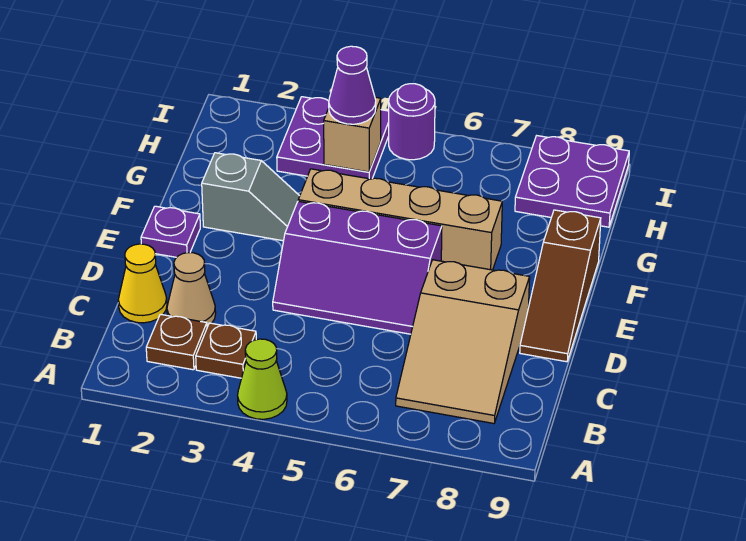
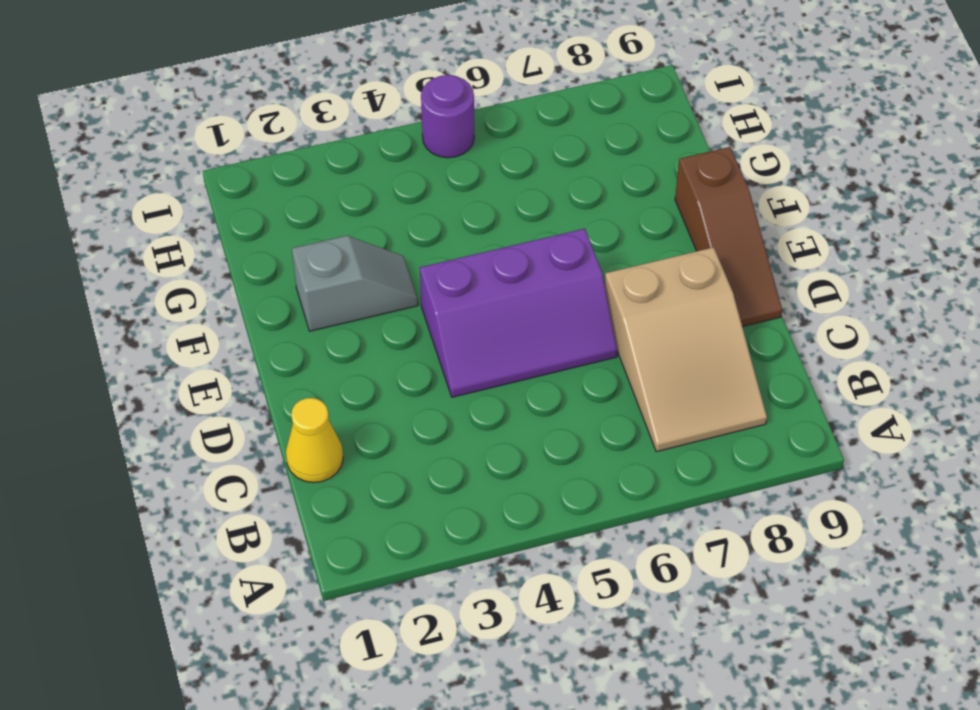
none -> lime 1x1 cone [238,339,287,419]
none -> brown 1x1 plate [146,314,207,370]
none -> brown 1x1 plate [196,323,256,378]

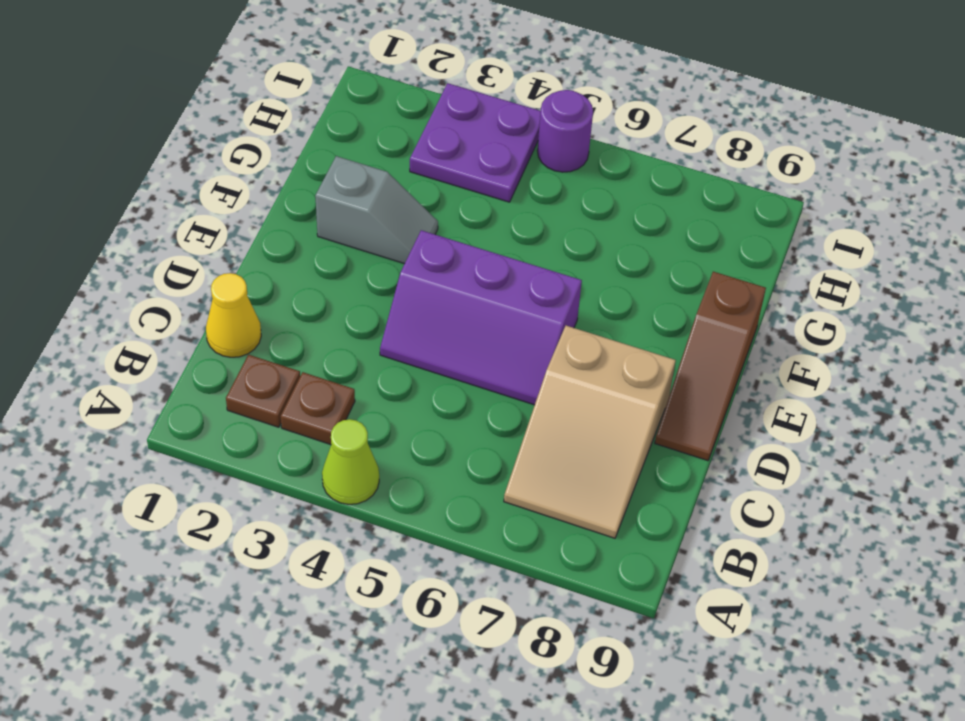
none -> tan 1x1 cone [167,253,216,327]
none -> purple 1x1 plate [141,206,200,257]
none -> tan 1x4 brick [298,169,502,270]

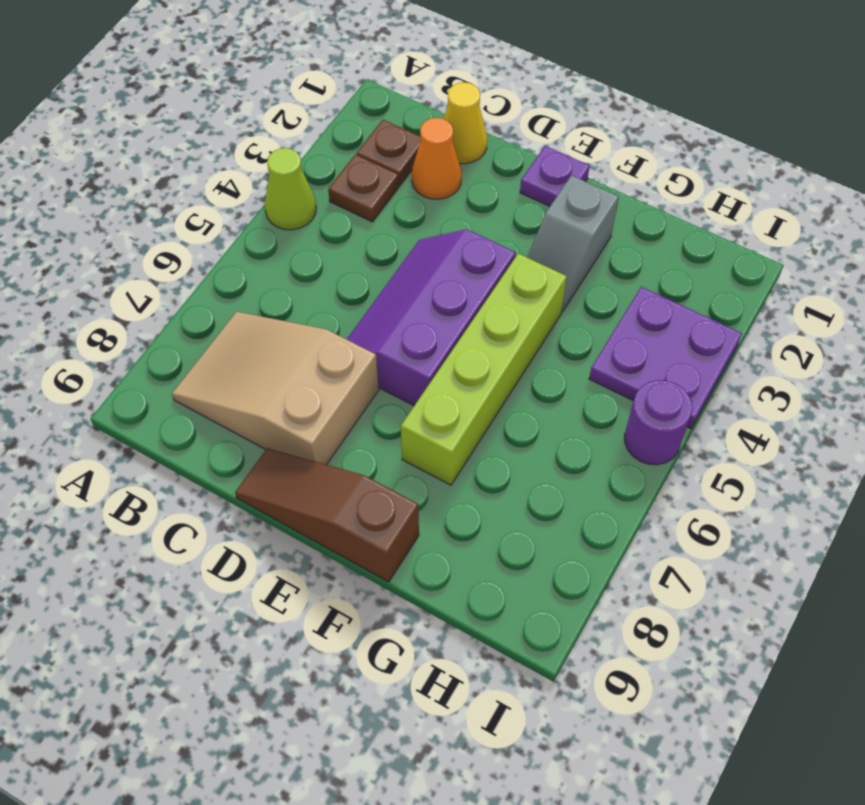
orange 1x1 cone [412,118,462,199] -> tan 1x1 cone [167,253,216,327]
lime 1x4 brick [401,253,567,485] -> tan 1x4 brick [298,169,502,270]
none -> purple 2x2 plate [515,136,629,227]
none -> tan 1x1 brick [324,97,381,172]
none -> purple 1x1 cone [329,46,376,124]

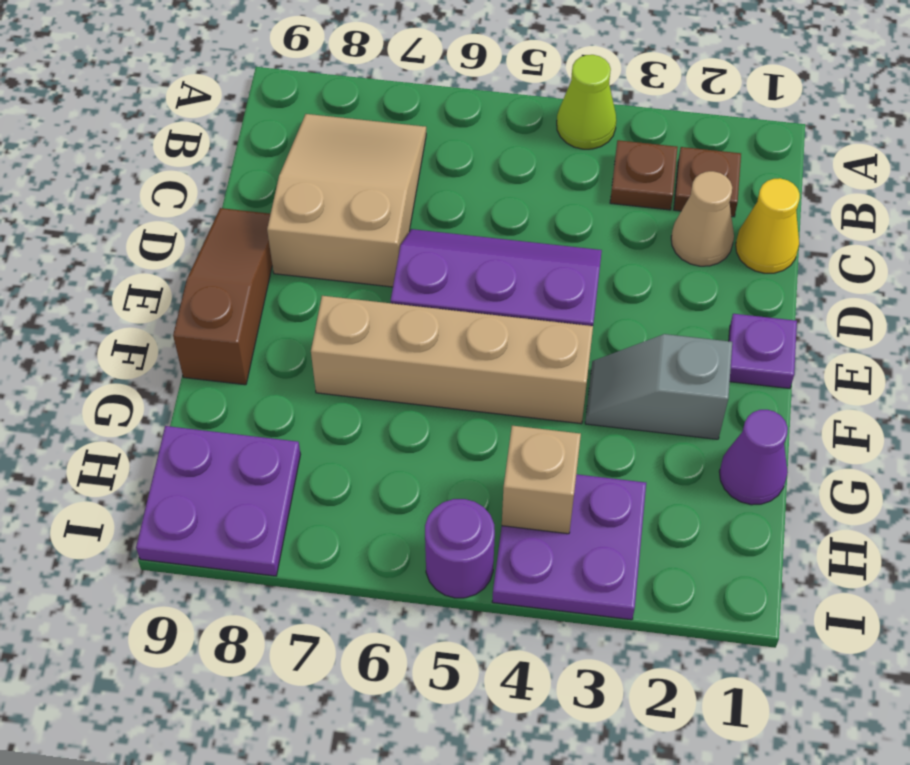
purple 1x1 cone [719,410,788,505] -> purple 1x1 cone moved to [329,46,376,124]

